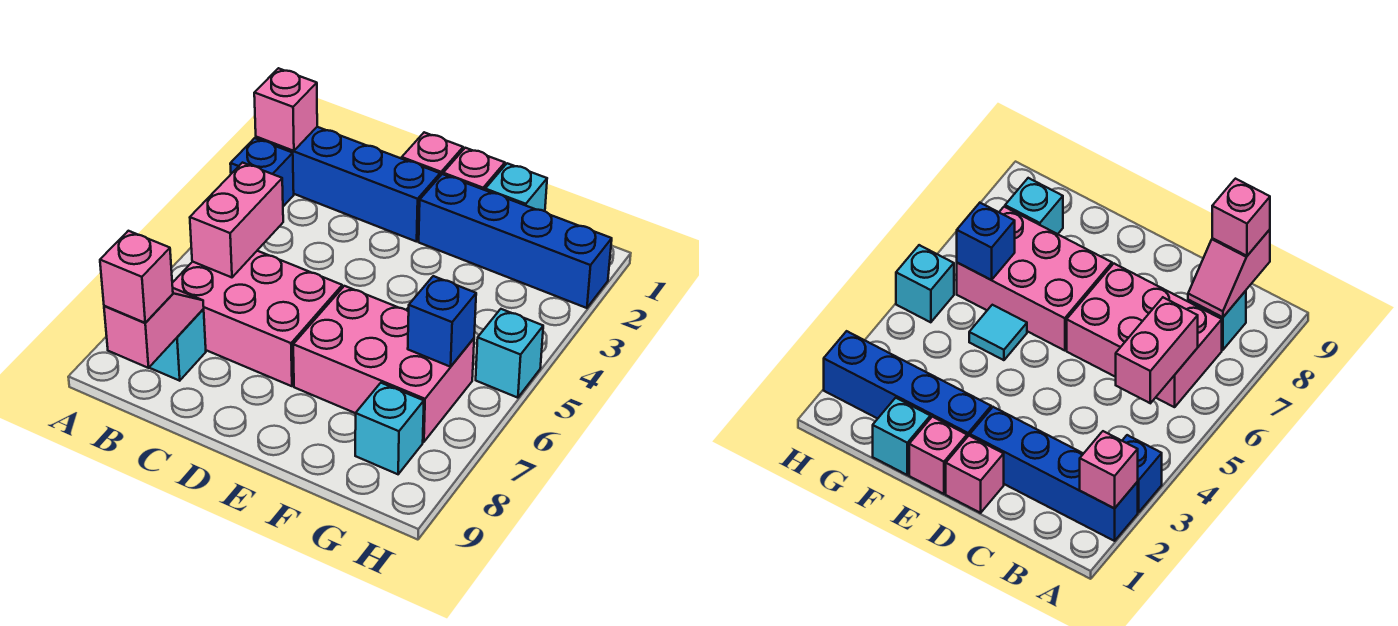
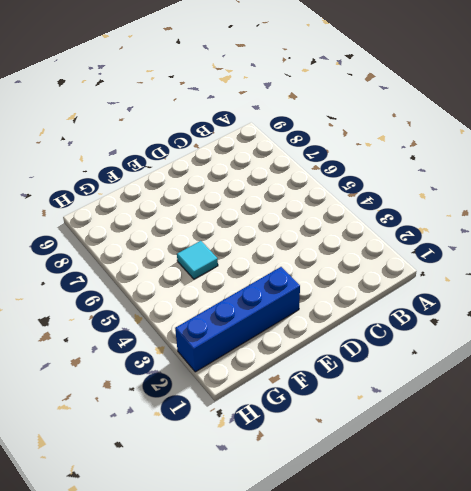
none -> blue 1x4 brick [256,127,440,242]
none -> blue 1x1 brick [230,138,294,206]
none -> pink 2x3 brick [172,251,342,386]

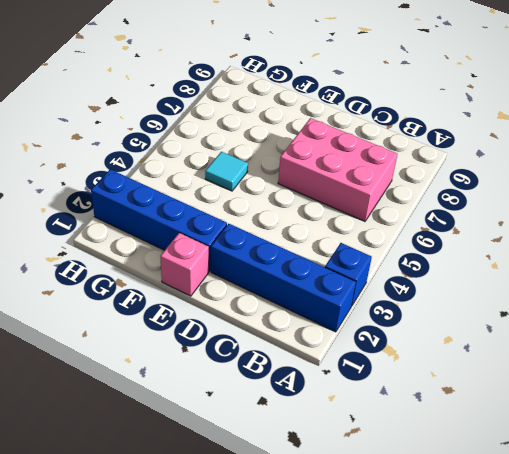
none -> cyan 1x1 brick [149,309,206,381]
none -> pink 1x1 brick [402,132,463,176]
none -> pink 2x3 brick [293,286,474,442]

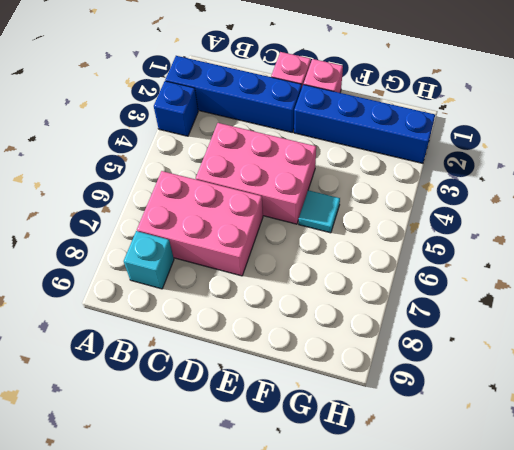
pink 2x3 brick [196,123,316,224] -> pink 2x3 brick moved to [293,286,474,442]
none -> cyan 1x1 brick [485,163,547,211]
none -> cyan 1x1 brick [355,383,424,474]
none -> cyan 1x1 brick [476,309,543,398]

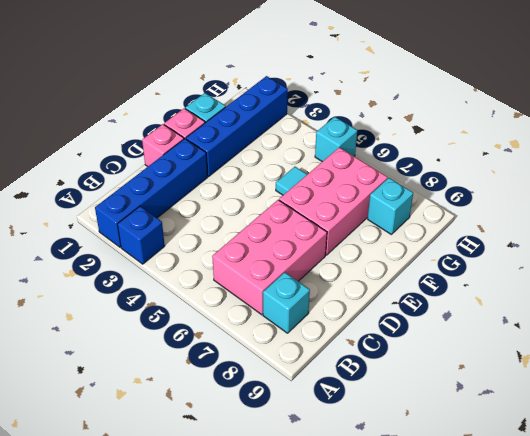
none -> pink 1x1 brick [254,68,317,151]
none -> pink 1x2 brick [190,163,283,277]
none -> pink 1x2 slope [104,288,204,368]

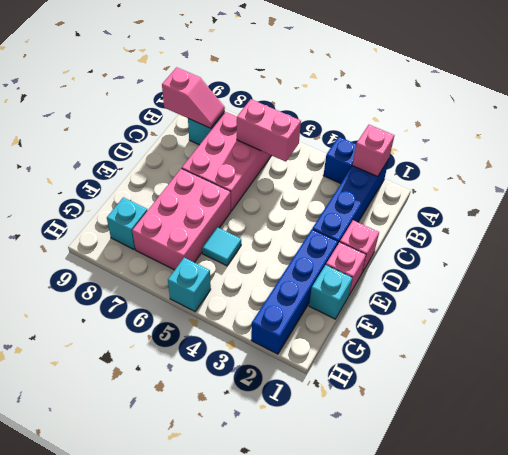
none -> blue 1x1 brick [408,276,476,367]
none -> pink 1x1 brick [100,231,173,323]

